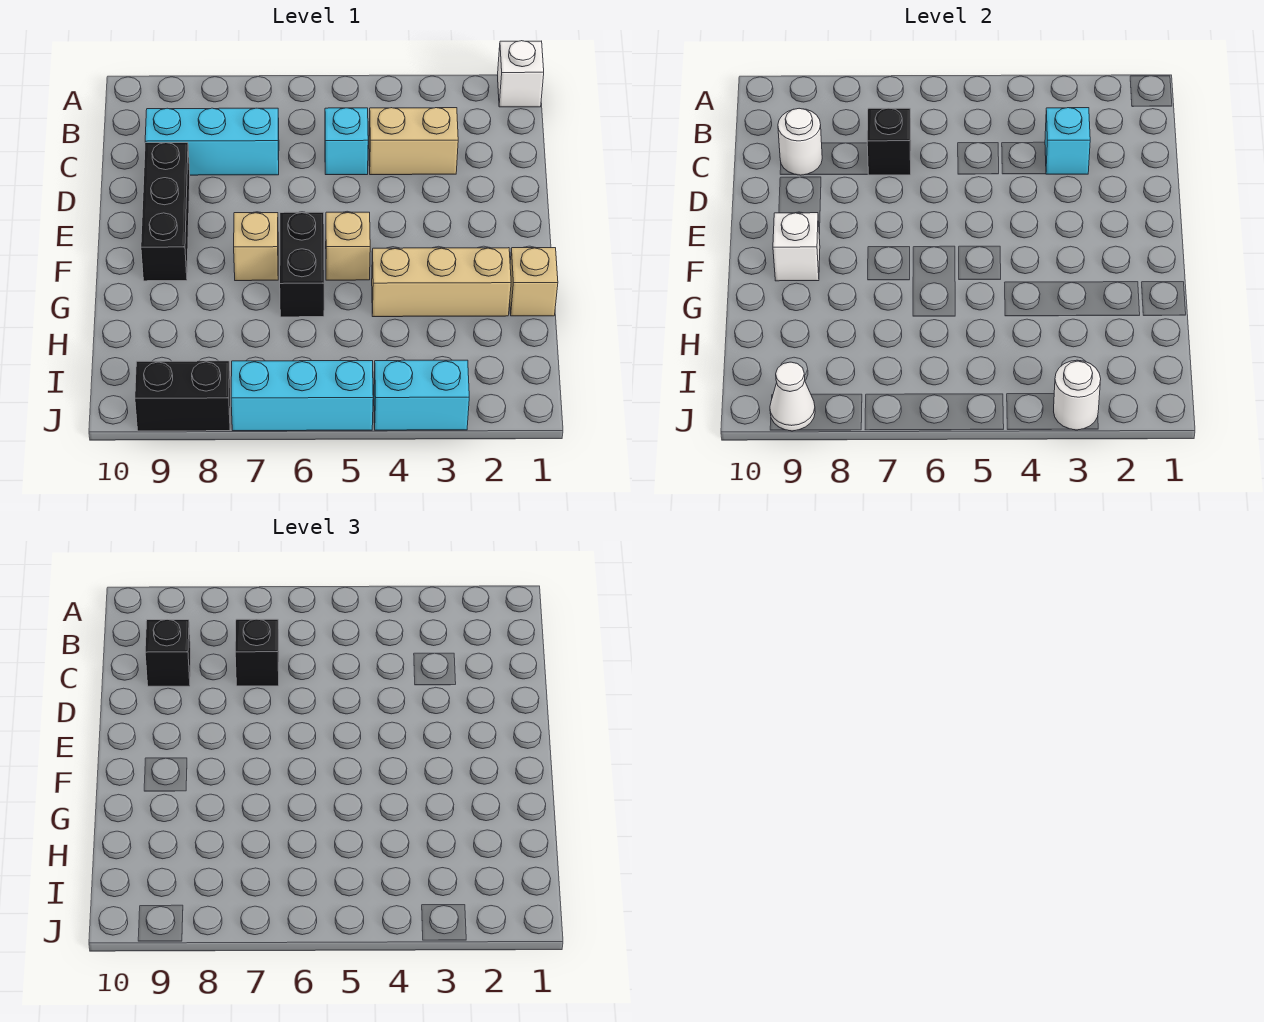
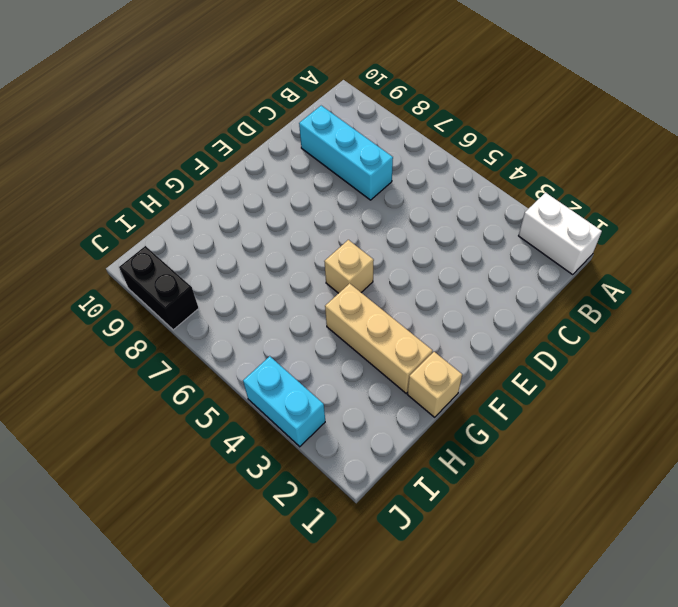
white 1x2 brick [519,193,602,275] -> white 1x1 brick [498,41,544,107]
none -> tan 1x2 brick [369,108,458,175]
none -> cyan 1x1 brick [325,108,368,175]
none -> black 1x3 brick [141,143,190,281]

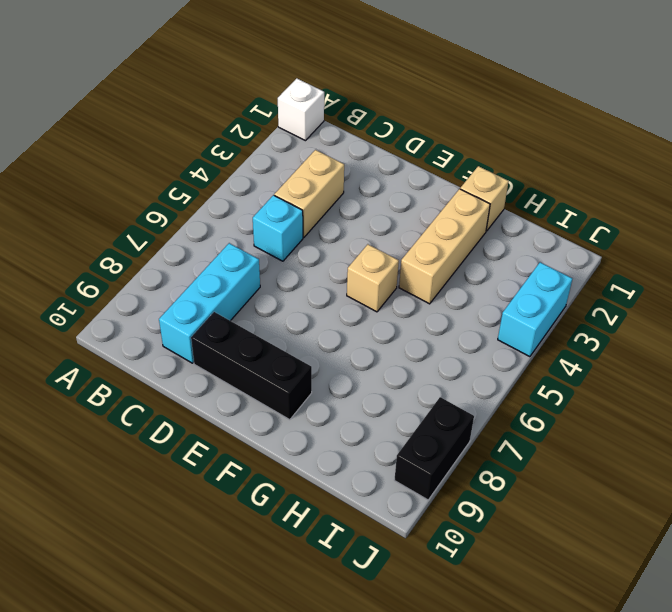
none -> black 1x2 brick [280,212,324,317]
none -> tan 1x1 brick [234,213,278,281]
none -> cyan 1x3 brick [231,361,373,431]

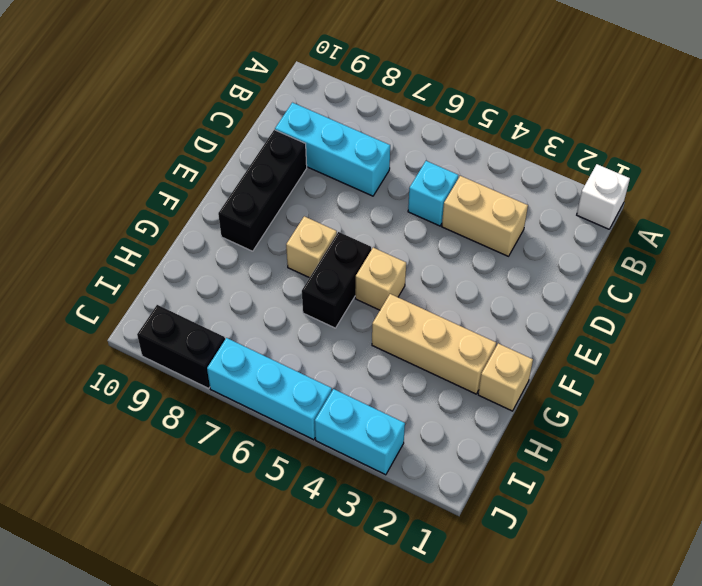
none -> cyan 1x1 brick [1045,108,1090,174]
none -> black 1x1 brick [867,108,911,175]
none -> white 1x1 round brick [778,108,822,175]

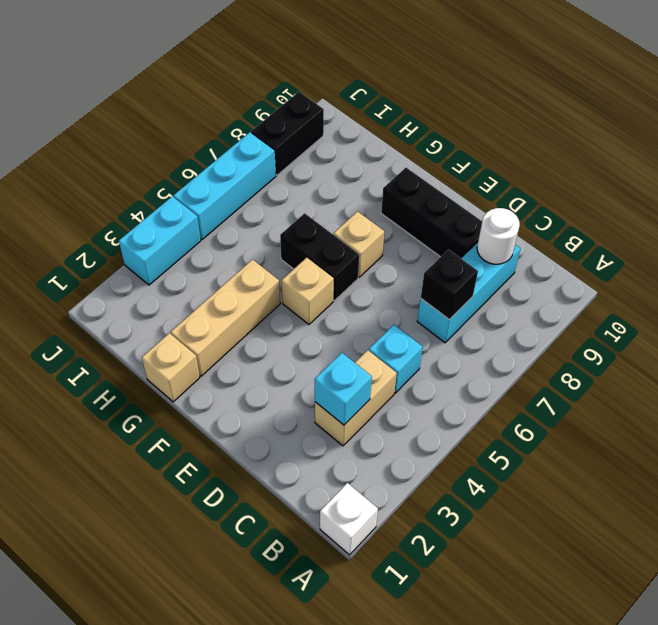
none -> white 1x1 brick [773,213,820,281]
none -> white 1x1 round brick [1054,360,1101,430]
none -> white 1x1 cone [770,362,815,431]

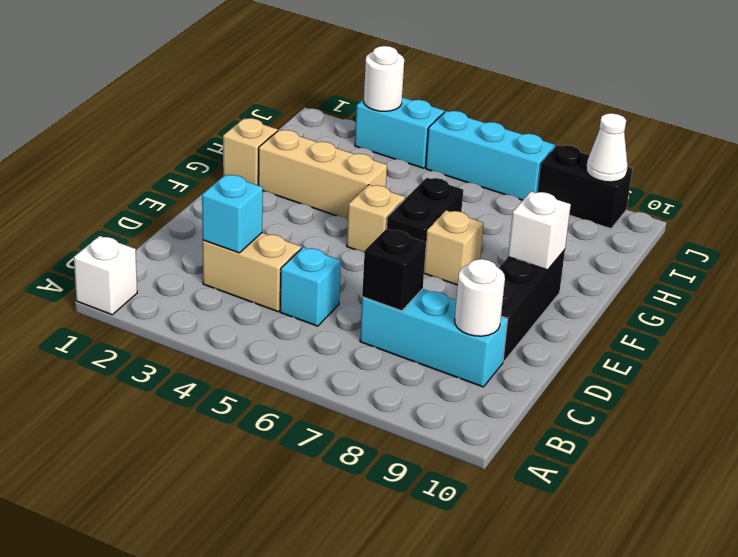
none -> black 1x1 brick [235,619,279,686]
none -> black 1x1 brick [145,619,191,686]

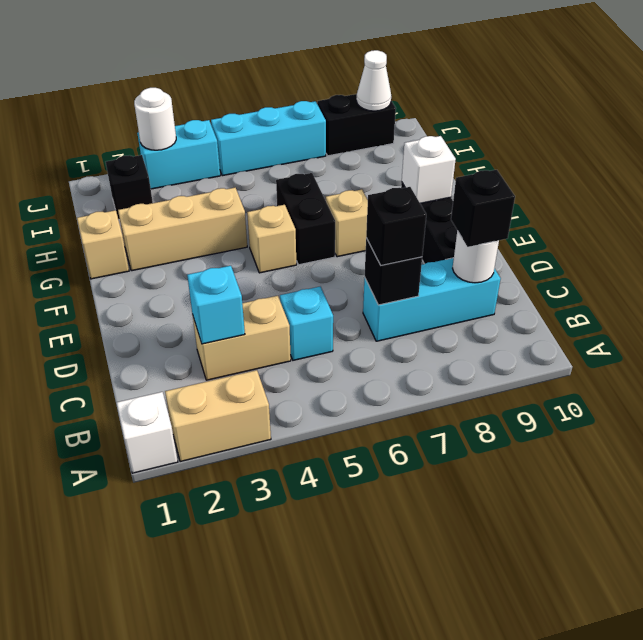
tan 1x2 brick [165,370,271,462] -> none
black 1x1 brick [106,155,153,220] -> none

